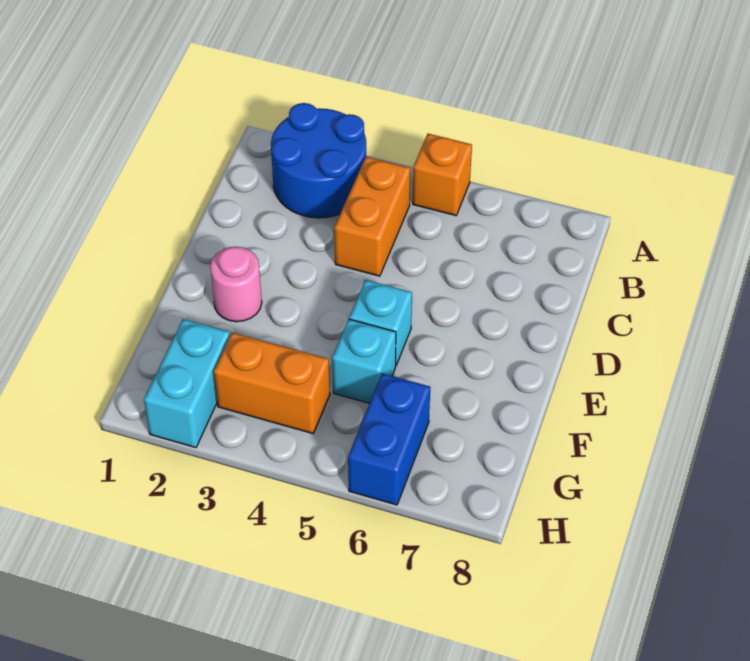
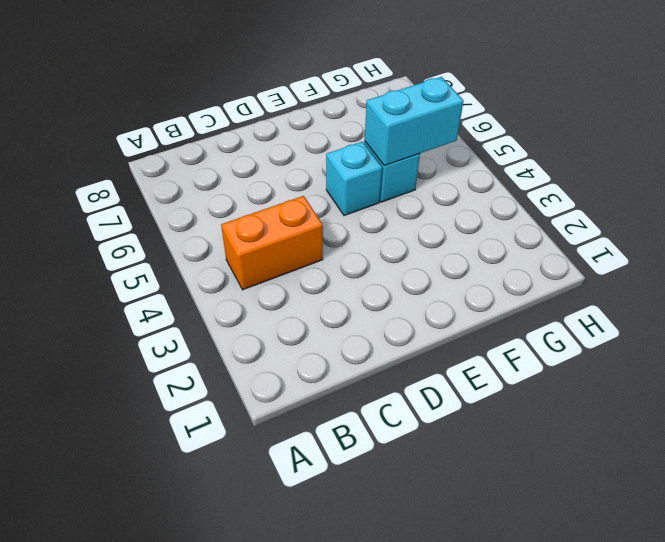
cyan 1x2 brick [365,77,464,166] -> cyan 1x2 brick moved to [144,319,230,448]
none -> blue 2x2 round brick [271,103,366,218]
none -> orange 1x1 brick [413,134,472,216]

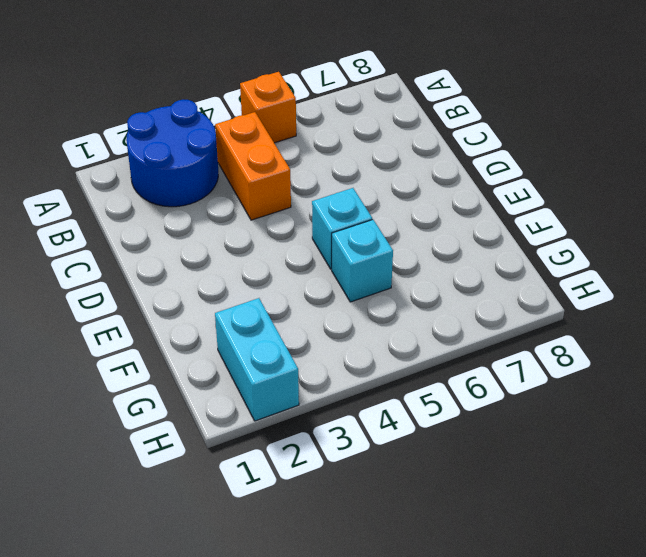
none -> pink 1x1 round brick [210,247,262,322]
none -> orange 1x2 brick [214,333,330,434]

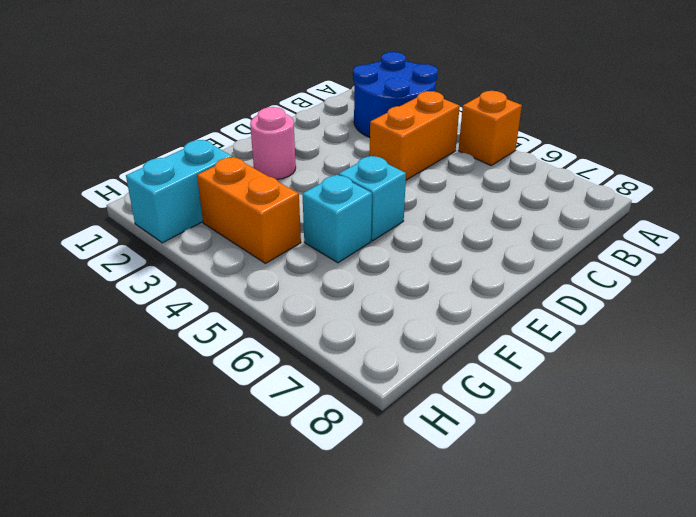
none -> blue 1x2 brick [348,373,430,505]

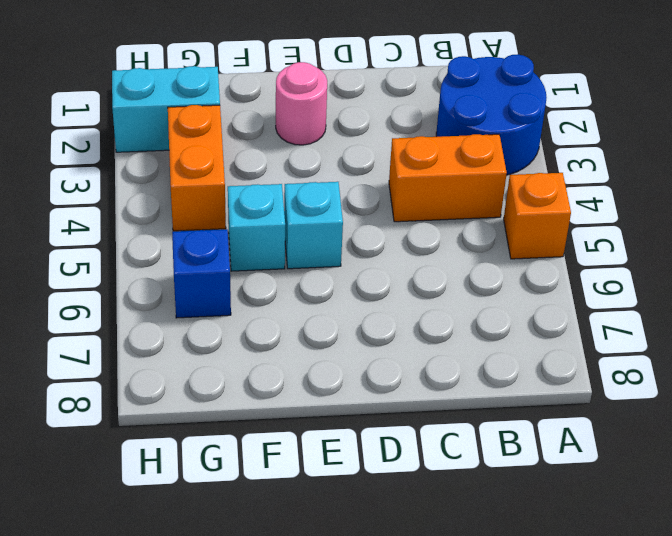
blue 1x1 brick [172,229,231,318] -> blue 1x2 brick [348,373,430,505]

